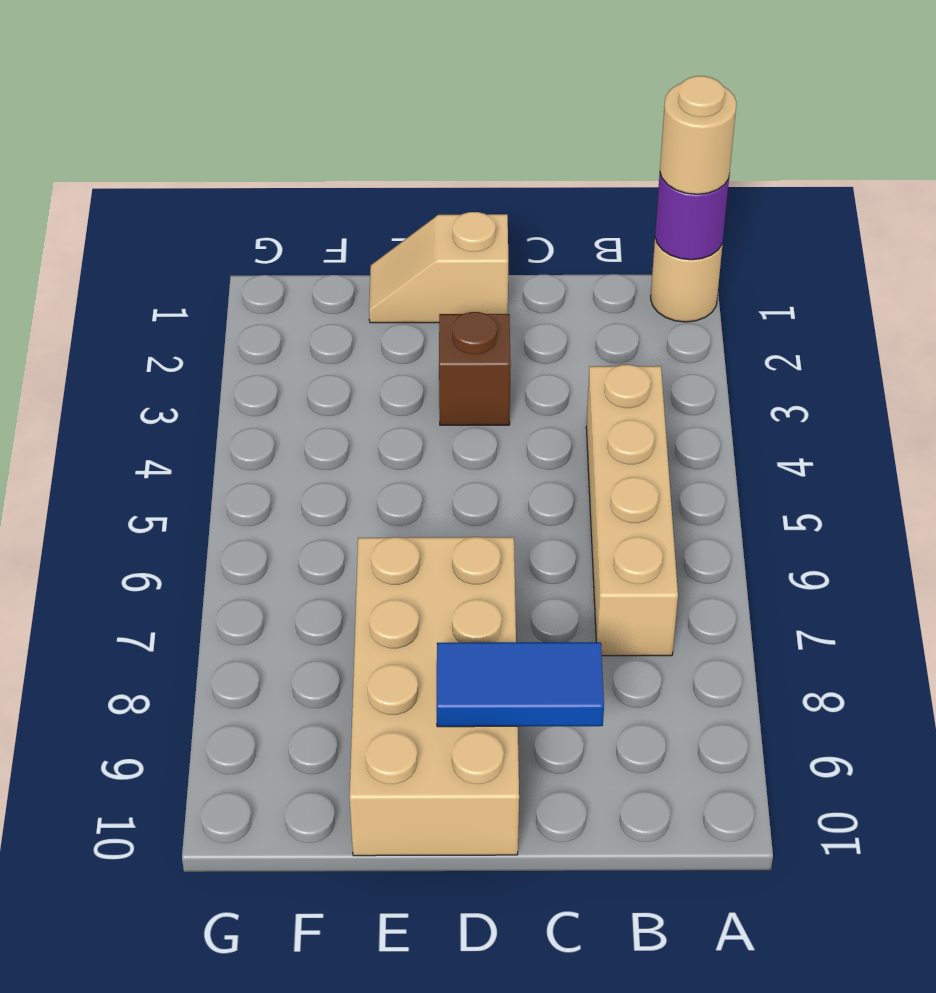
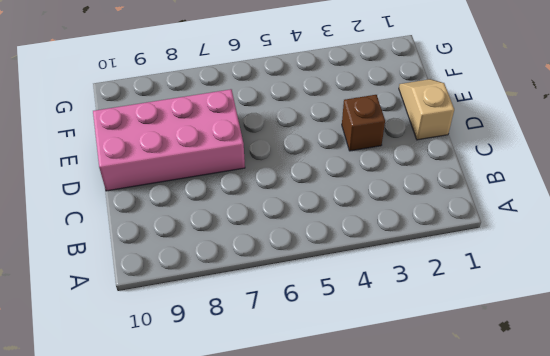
pink 2x4 brick [93,89,245,191] -> tan 2x4 brick [350,537,519,856]
none -> tan 1x1 round brick [651,238,723,322]
none -> tan 1x4 brick [586,365,678,656]

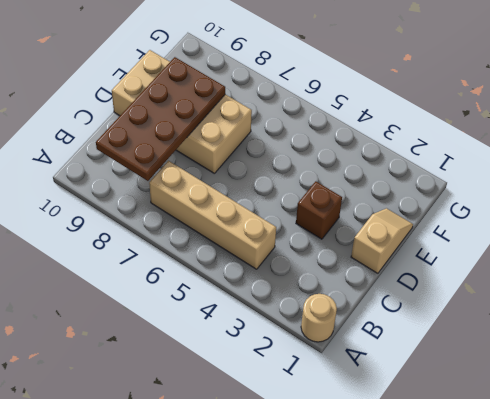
brown 2x4 plate [96,57,225,181] -> blue 1x2 tile [437,642,604,727]
none -> purple 1x1 round brick [655,174,729,260]
none -> tan 1x1 round brick [660,76,736,194]

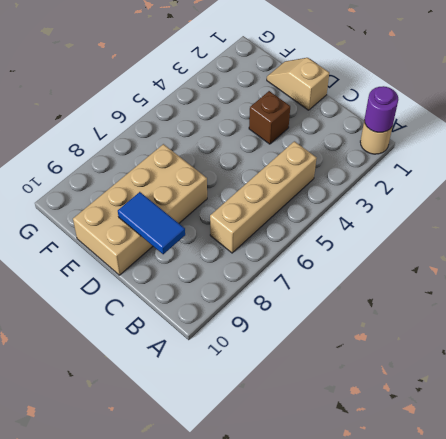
none -> tan 1x1 round brick [660,76,736,194]

